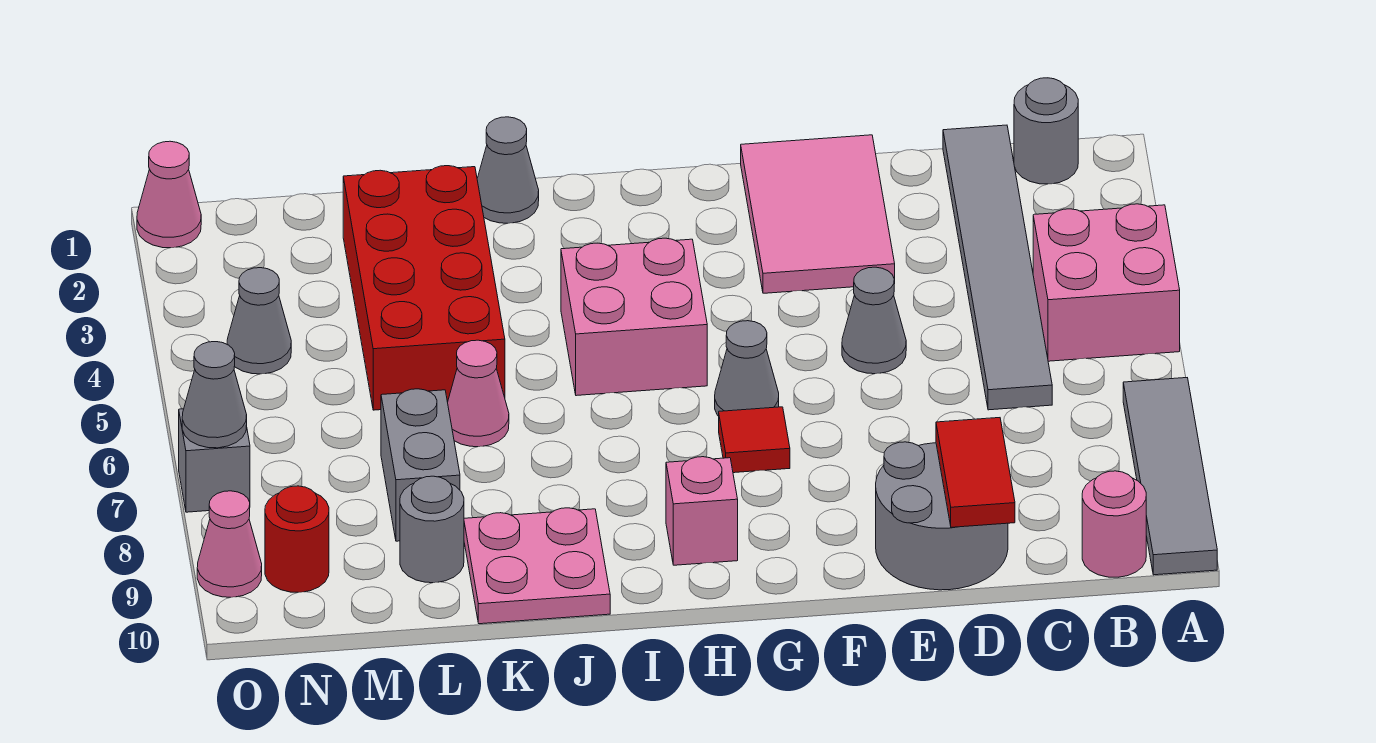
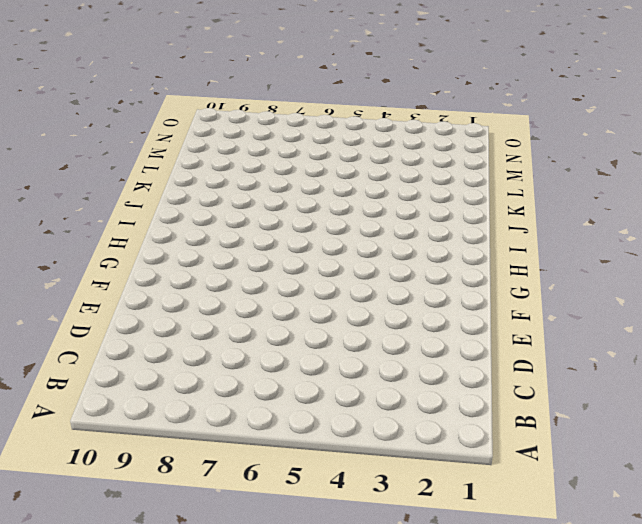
none -> pink 2x2 brick [1033,204,1180,361]
none -> grey 1x4 tile [1123,378,1217,575]
none -> grey 1x1 round brick [1014,78,1078,184]

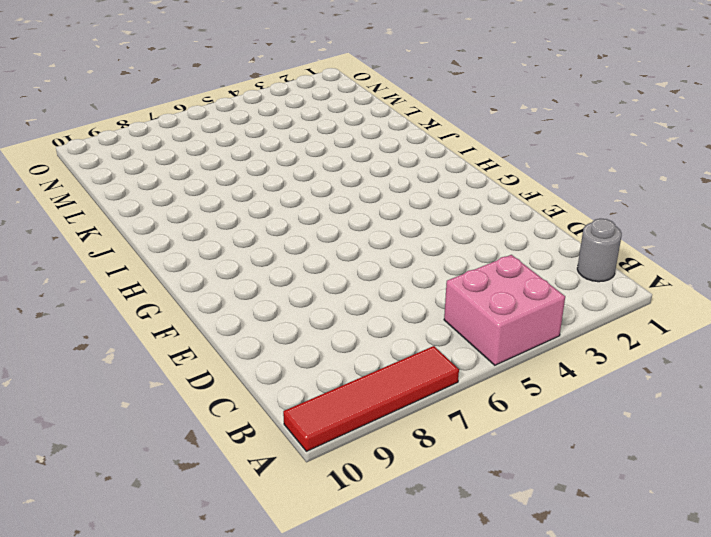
red 1x4 tile [283,346,459,451] -> grey 1x4 tile [1123,378,1217,575]
none -> pink 1x1 round brick [1082,471,1146,577]
none -> grey 1x6 tile [943,125,1052,410]
none -> grey 2x2 round brick [876,442,1008,590]

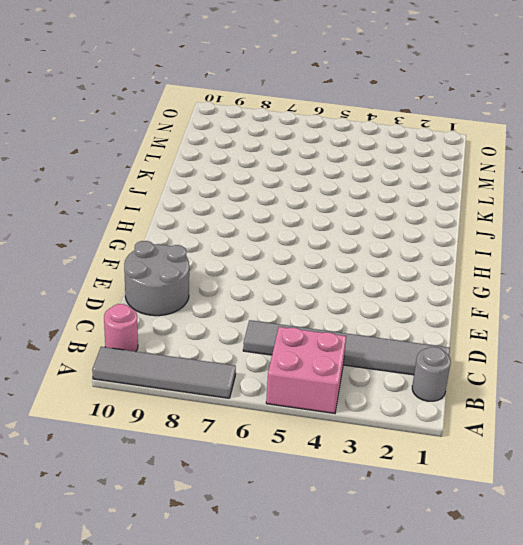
none -> pink 2x3 tile [741,135,895,293]
none -> grey 1x1 cone [842,267,906,374]
none -> grey 1x1 cone [715,321,779,416]

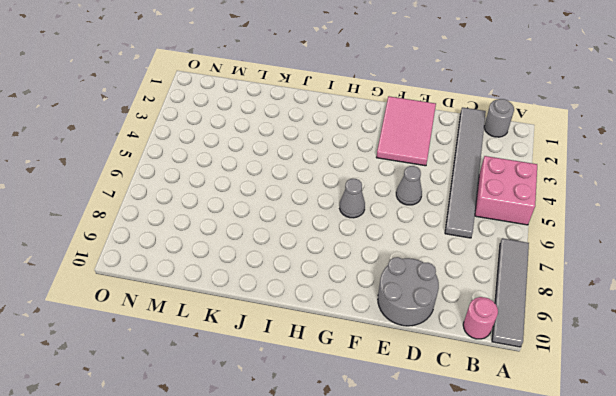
none -> red 1x1 tile [719,407,790,473]
none -> pink 2x2 brick [561,238,707,396]
none -> pink 1x1 brick [666,457,738,565]

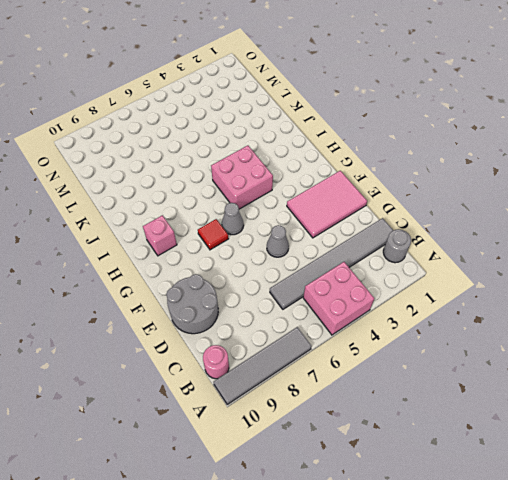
none -> grey 1x1 cone [477,117,539,223]
none -> pink 2x2 plate [464,508,610,624]
none -> red 2x4 brick [343,166,505,410]

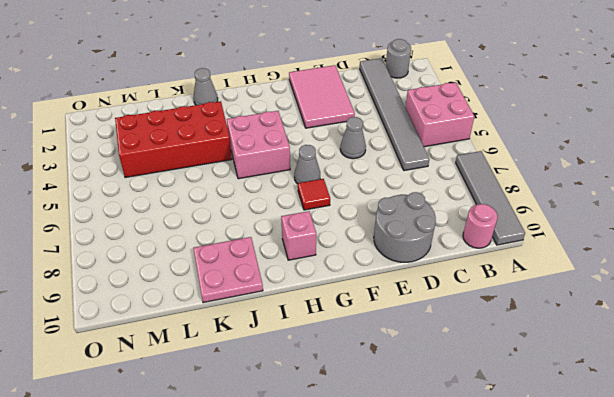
red 2x4 brick [115,101,232,178] -> red 2x4 brick turned to [343,166,505,410]
none -> pink 1x1 cone [448,340,509,447]
none -> grey 1x2 brick [381,389,460,541]
none -> grey 1x1 round brick [400,476,464,583]

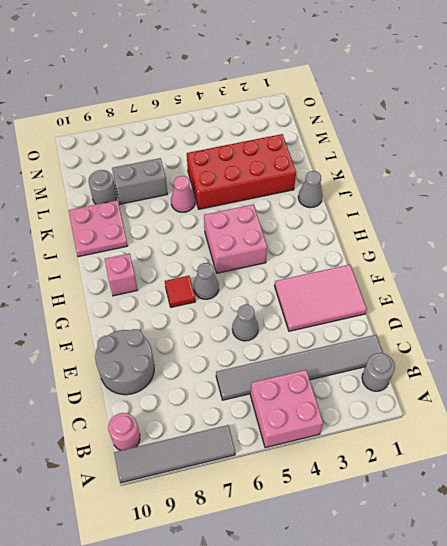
none -> grey 1x1 cone [227,268,291,374]
none -> red 1x1 round brick [265,486,329,592]
none -> pink 1x1 cone [137,141,201,248]

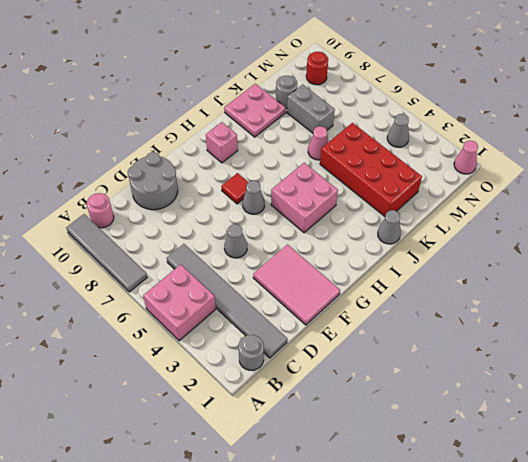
none -> grey 1x1 brick [179,409,250,512]
none -> pink 1x1 cone [197,491,262,597]
none -> red 1x2 tile [936,418,1015,527]

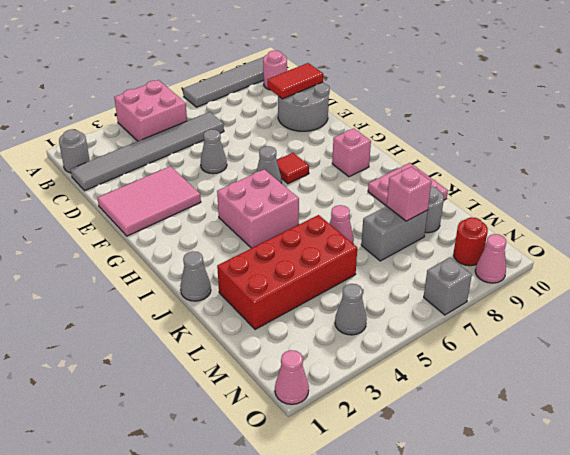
pink 1x1 brick [387,167,431,221] -> none
none -> grey 1x1 cone [182,342,247,448]

